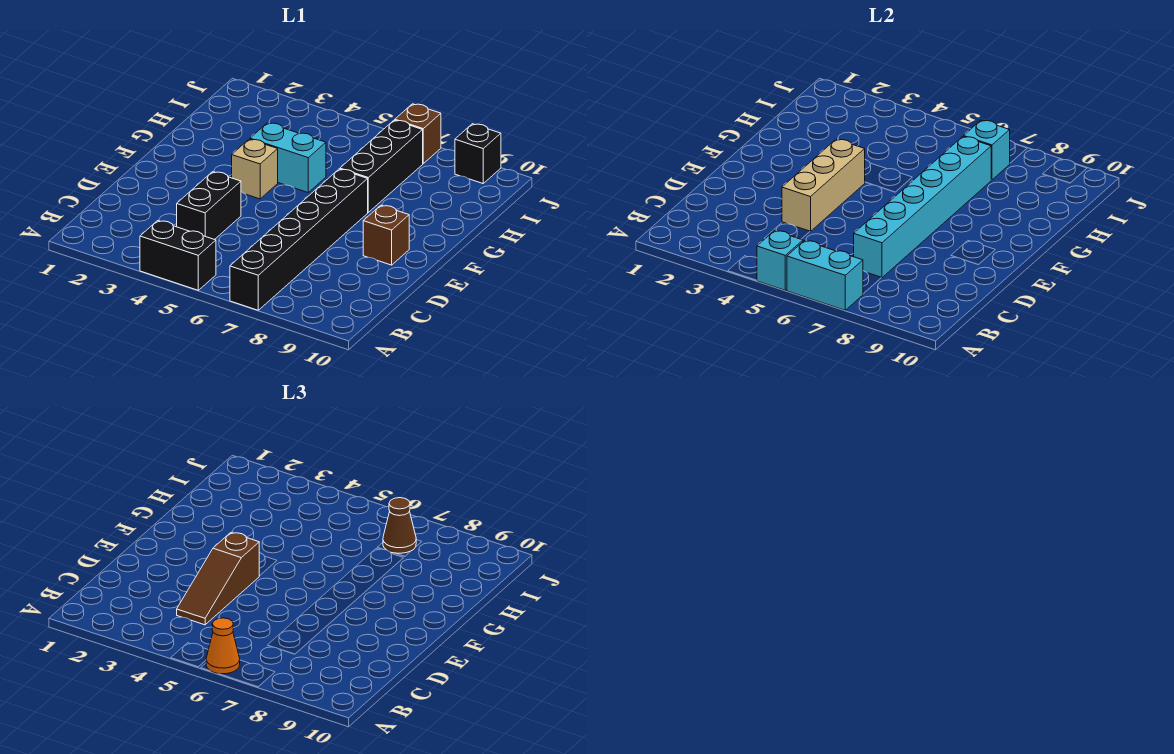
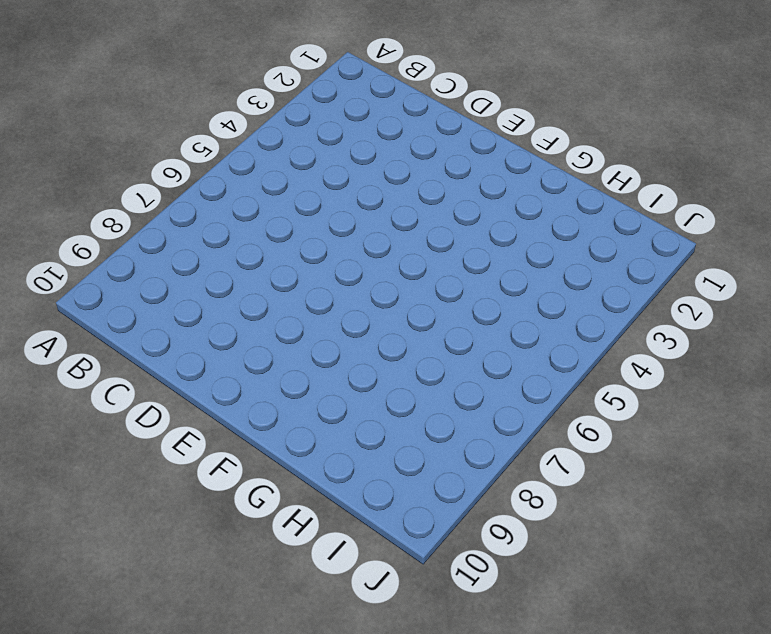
none -> black 1x2 brick [140,221,216,290]
none -> black 1x6 brick [230,169,368,310]
none -> black 1x2 brick [177,172,241,240]

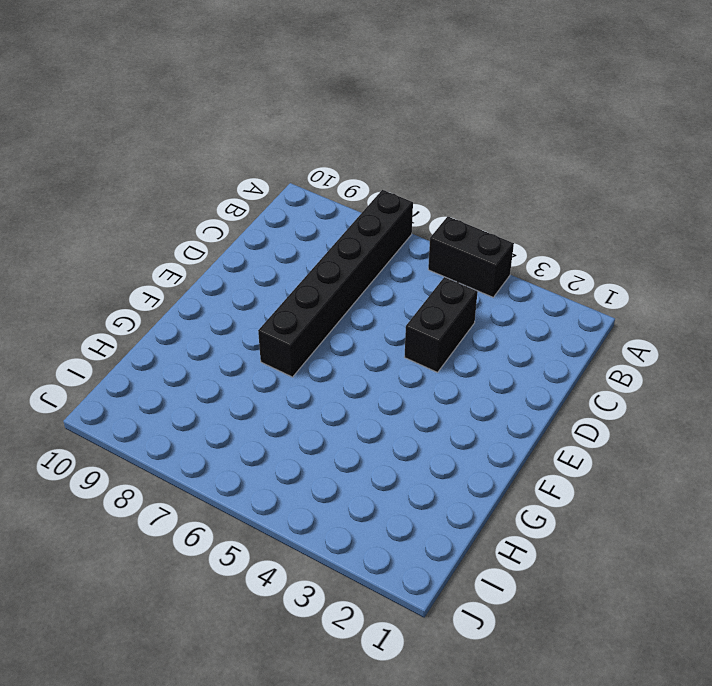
none -> brown 1x1 brick [363,205,409,265]
none -> tan 1x1 brick [232,139,278,199]
none -> cyan 1x2 brick [250,123,326,192]

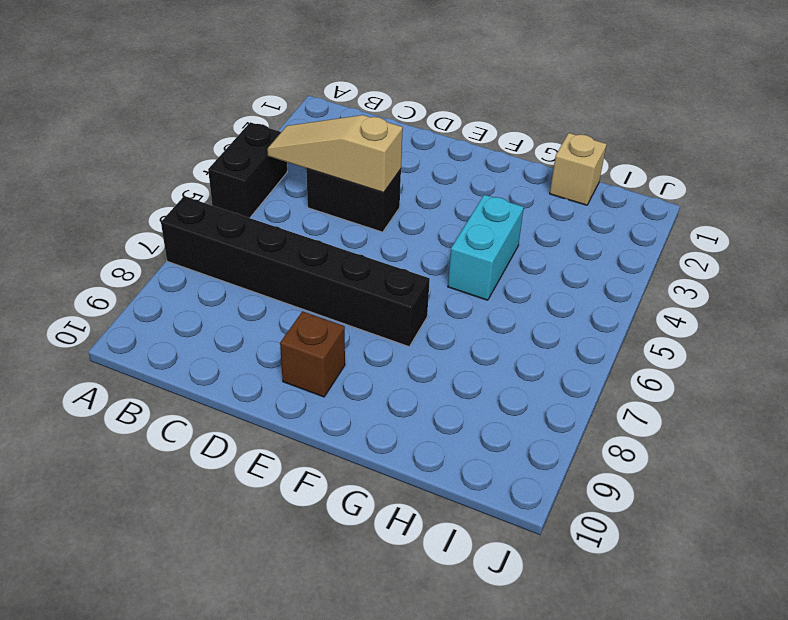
tan 1x3 slope [267,115,403,193] -> tan 1x3 brick [782,139,865,232]
tan 1x1 brick [550,133,607,205] -> tan 1x1 brick moved to [232,139,278,199]
none -> black 1x3 brick [340,120,423,212]
none -> brown 1x1 brick [395,104,441,163]
none -> black 1x1 brick [455,124,501,183]

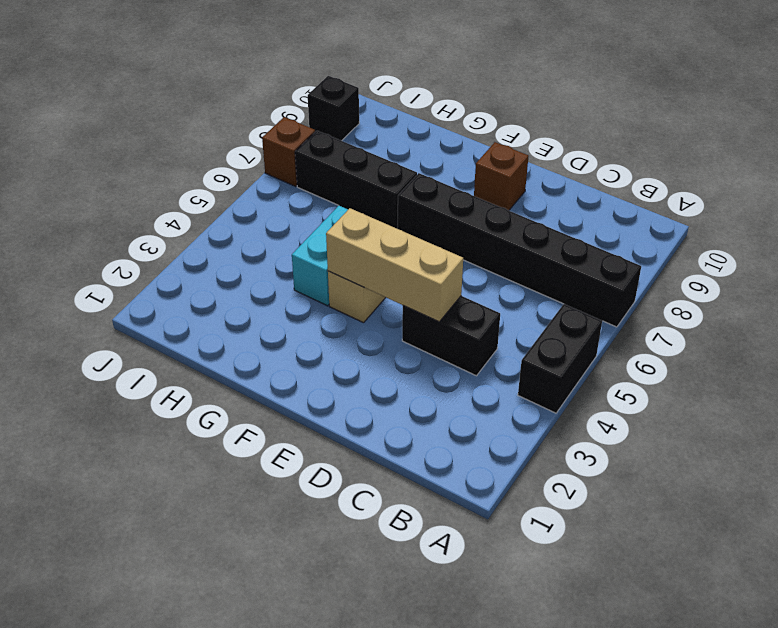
none -> cyan 1x1 brick [757,231,803,290]
none -> cyan 1x2 brick [787,241,863,310]
none -> cyan 1x6 brick [854,137,991,278]

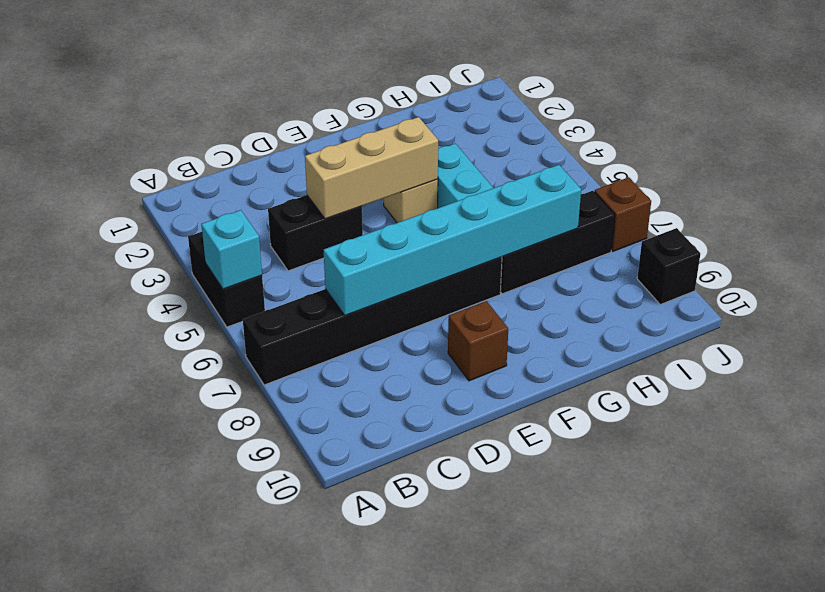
none -> cyan 1x2 brick [787,241,863,310]
none -> cyan 1x1 brick [964,120,1010,180]
none -> orange 1x1 cone [206,618,240,674]

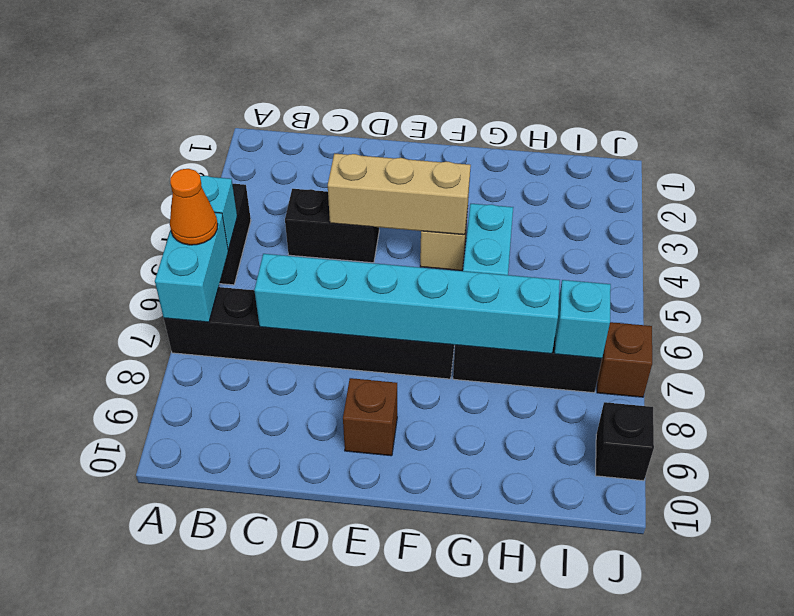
none -> brown 1x3 slope [177,533,259,625]
none -> brown 1x1 cone [383,498,416,553]

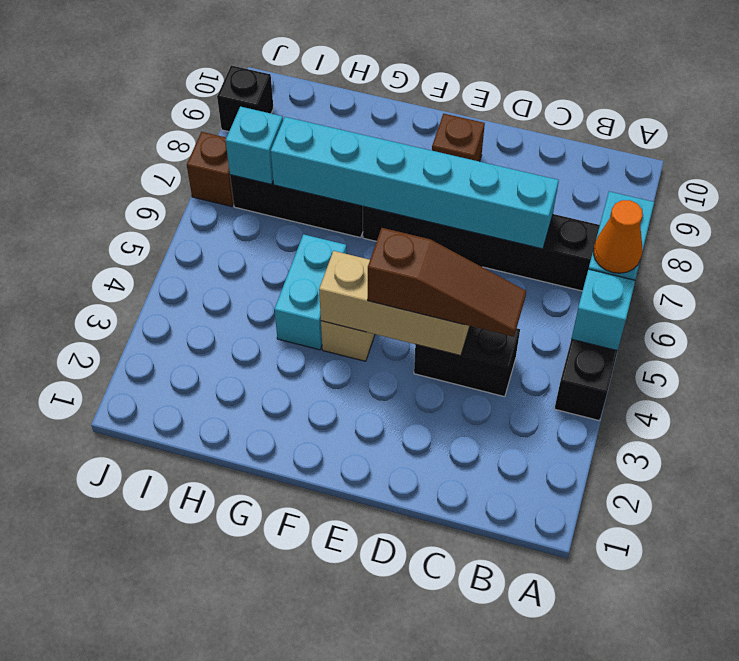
none -> brown 1x1 cone [383,498,416,553]

